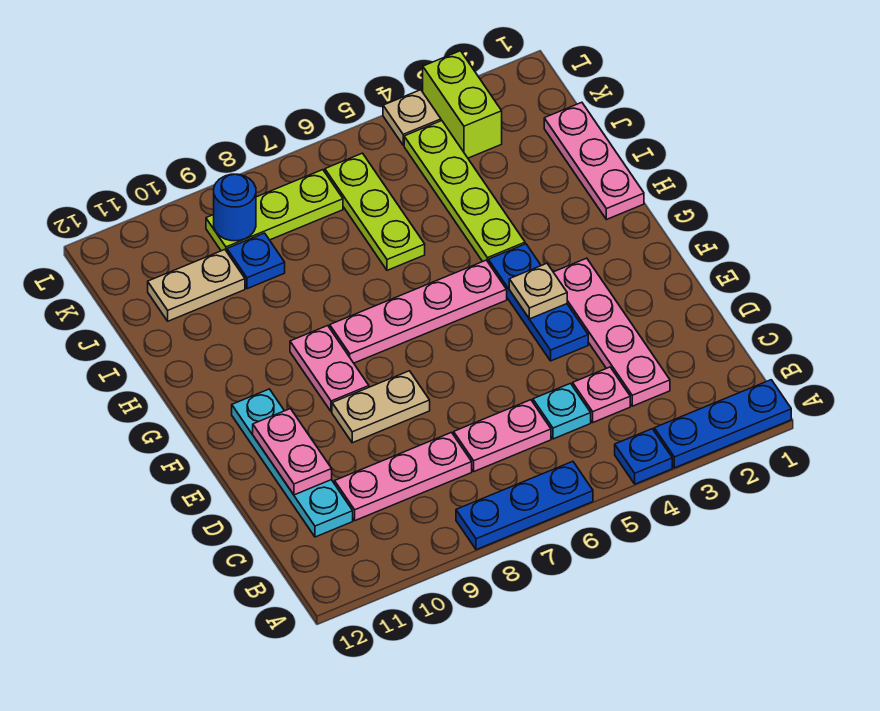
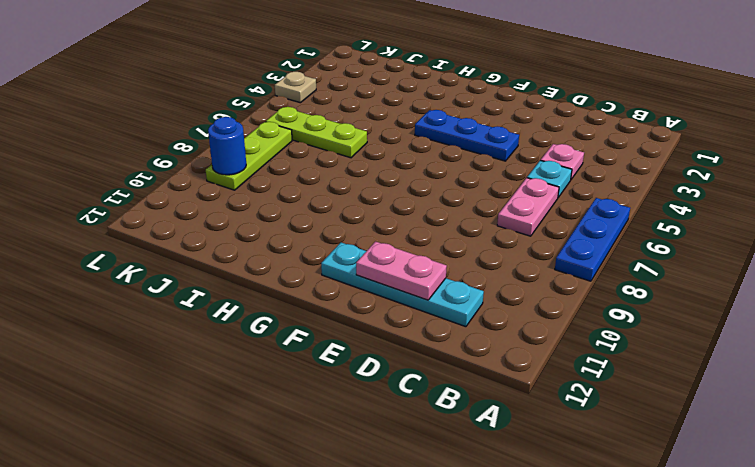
none -> blue 1x3 plate [654,380,791,468]
none -> blue 1x1 plate [615,429,672,484]
none -> pink 1x4 plate [554,258,670,406]

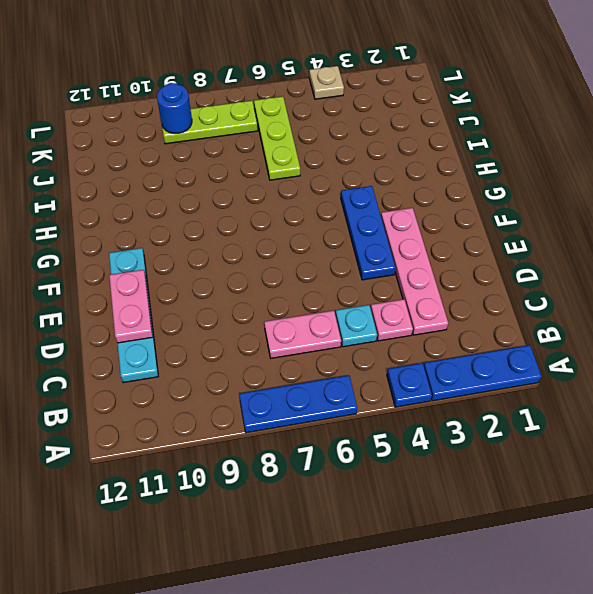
none -> pink 1x3 plate [335,433,472,521]
none -> tan 1x2 plate [332,371,430,443]
none -> pink 1x2 plate [290,326,369,412]

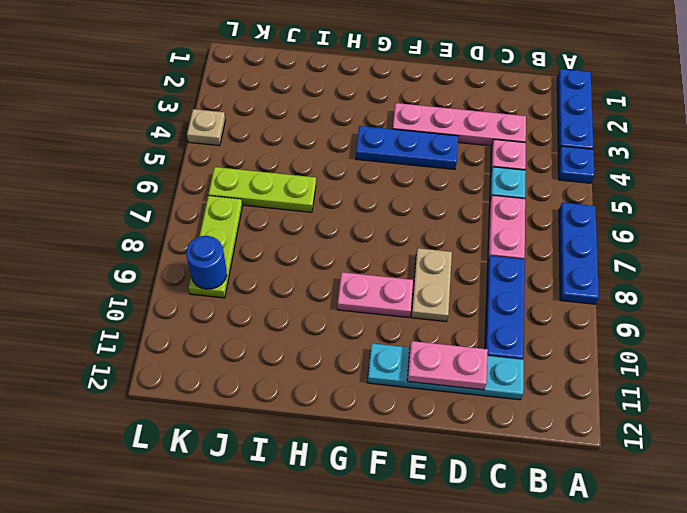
blue 1x3 plate [485,256,525,360] -> pink 1x3 plate [335,433,472,521]
none -> pink 1x4 plate [330,260,507,363]
none -> pink 1x3 plate [544,102,644,220]
none -> lime 1x4 plate [404,121,525,262]

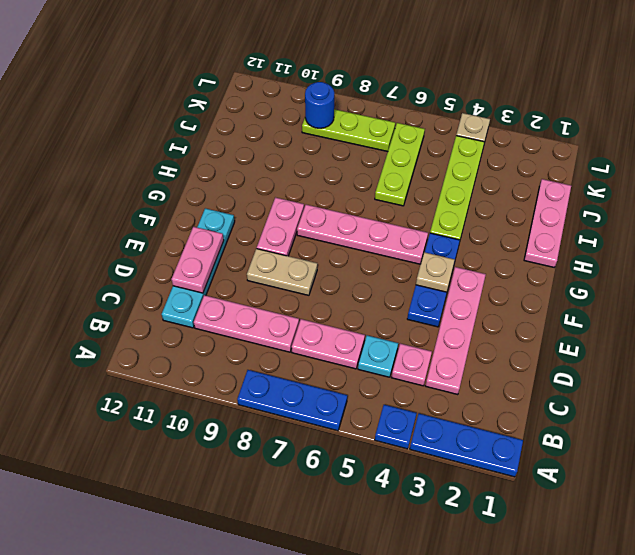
none -> blue 1x1 plate [227,233,285,289]
none -> tan 1x2 plate [148,250,245,321]
none -> lime 1x2 brick [423,51,502,158]

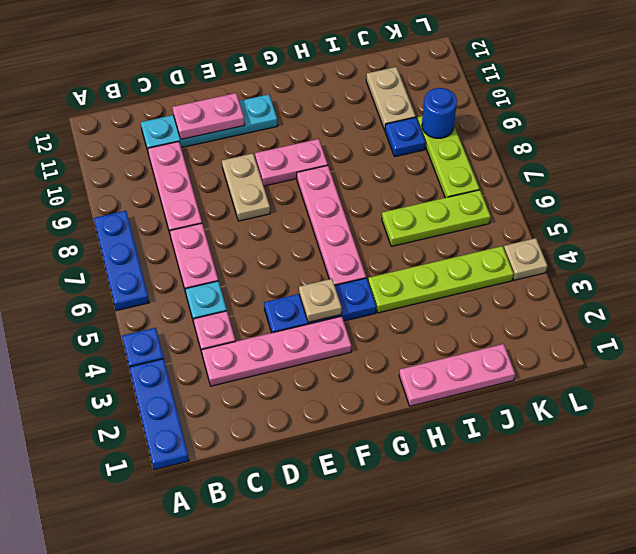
none -> lime 1x2 brick [423,51,502,158]

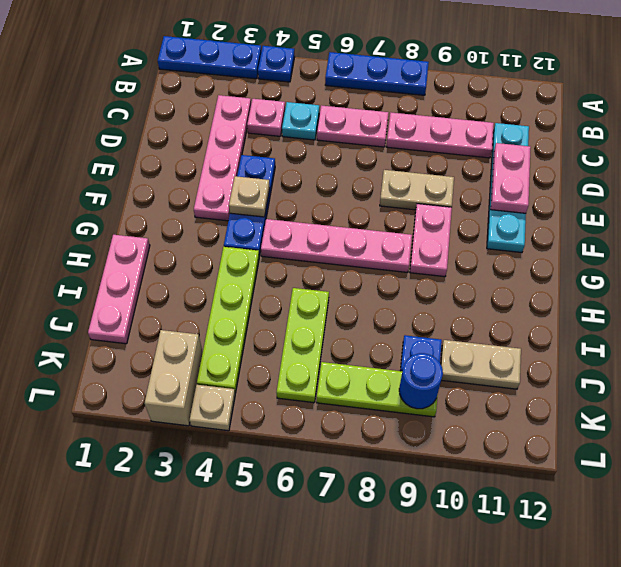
tan 1x2 brick [145,330,203,426] -> lime 1x2 brick [423,51,502,158]

